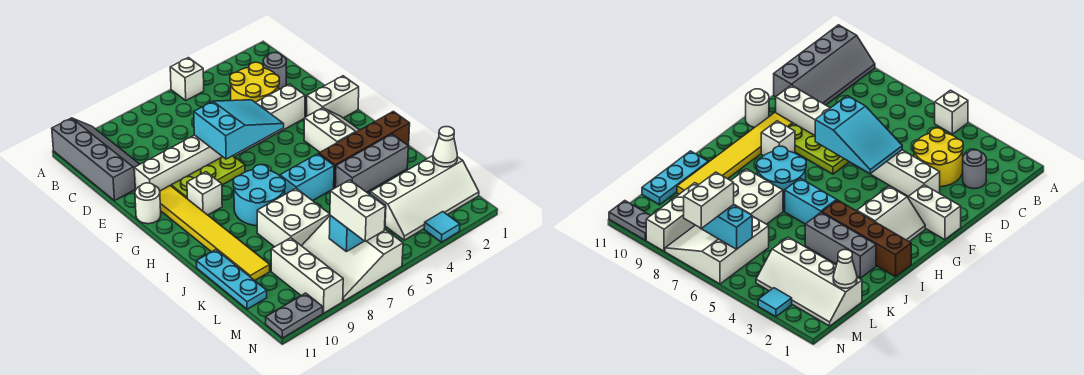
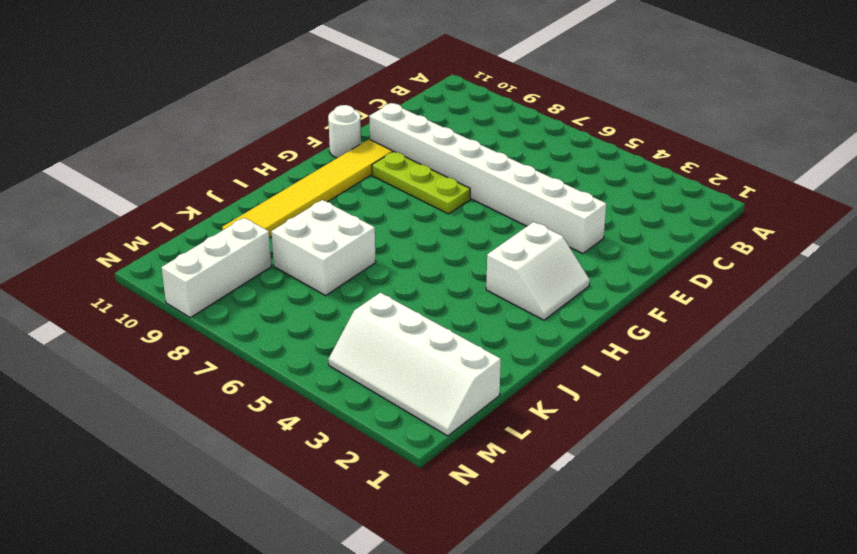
none -> white 1x1 brick [170,58,204,100]
none -> grey 2x4 slope [52,118,140,201]
none -> grey 1x1 round brick [263,53,286,89]

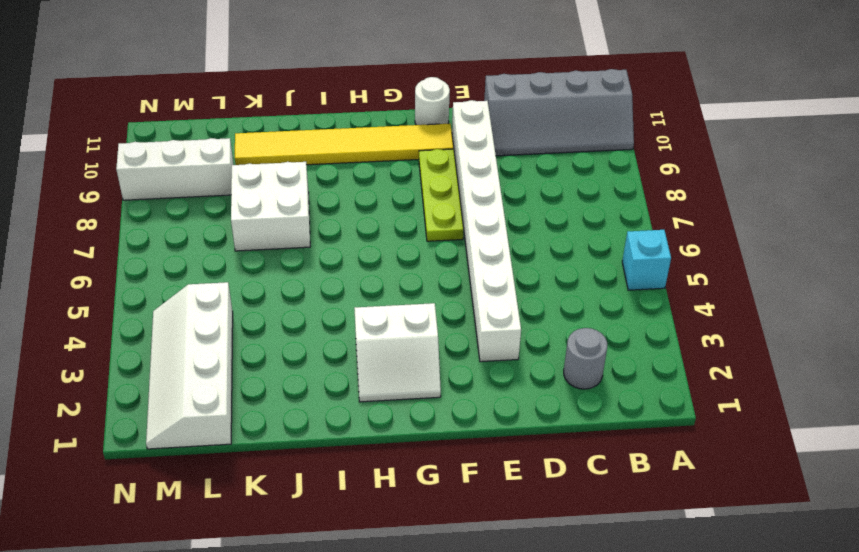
cyan 1x1 brick [622,230,671,290] -> white 1x1 brick [170,58,204,100]
none -> yellow 2x2 round brick [230,62,279,102]
none -> white 1x2 brick [307,76,359,118]
none -> white 1x1 brick [187,172,222,215]

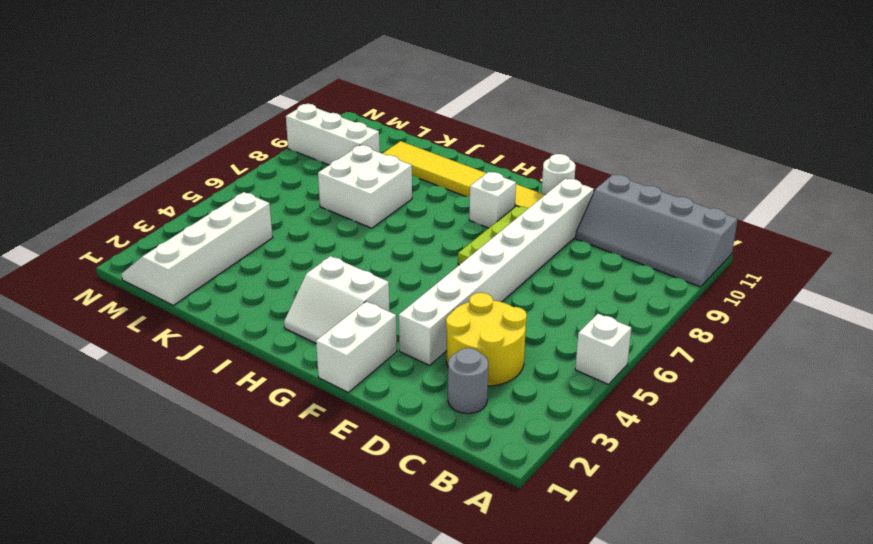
none -> cyan 2x2 round brick [233,165,285,226]
none -> brown 1x4 brick [319,111,410,188]
none -> cyan 1x2 brick [280,154,334,201]

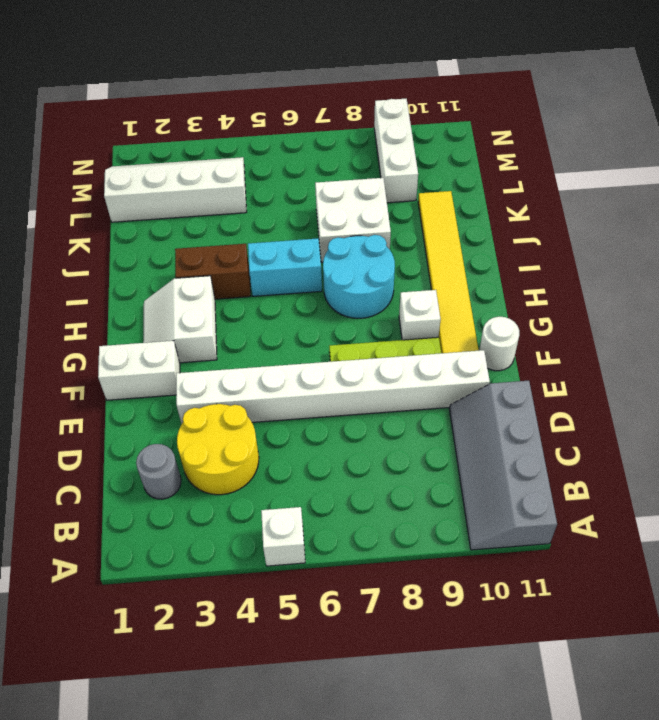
brown 1x2 brick [175,244,251,299] -> brown 1x4 brick [319,111,410,188]
none -> grey 1x3 brick [335,134,408,192]
none -> cyan 1x3 plate [196,250,267,309]
none -> white 3x3 slope [302,216,403,301]

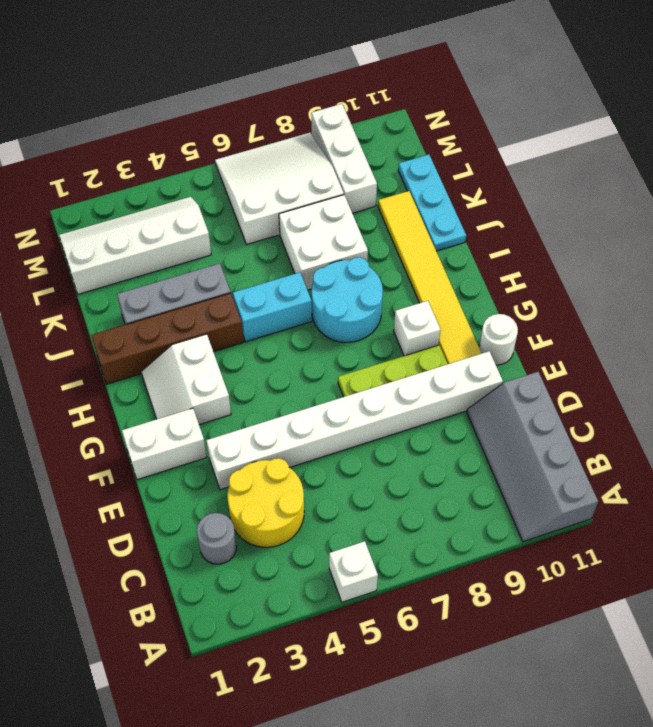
white 3x3 slope [215,133,344,244] -> white 3x3 slope turned to [302,216,403,301]
none -> cyan 1x1 tile [424,212,460,242]
none -> grey 1x2 plate [266,293,323,338]
none -> cyan 2x3 slope [194,100,284,159]

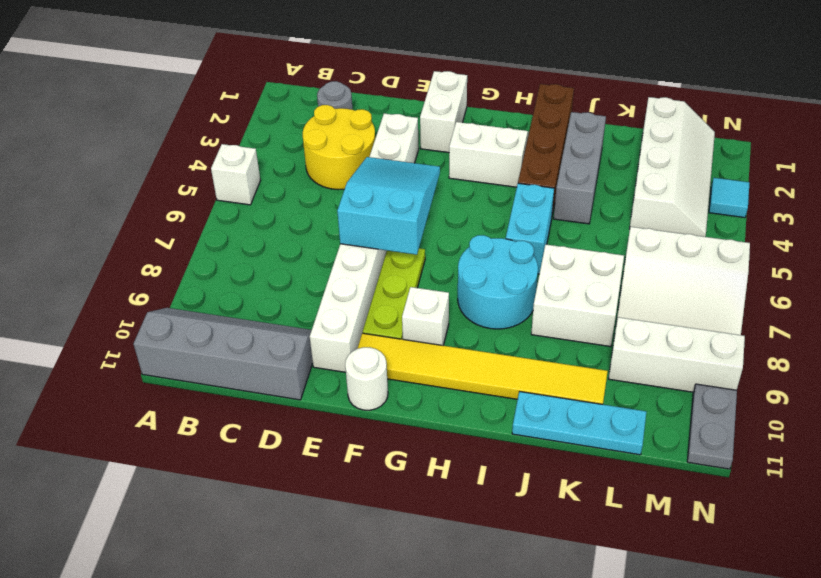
none -> white 1x1 cone [433,127,457,167]
none -> cyan 1x2 brick [329,193,386,252]
none -> white 1x2 brick [330,180,385,241]

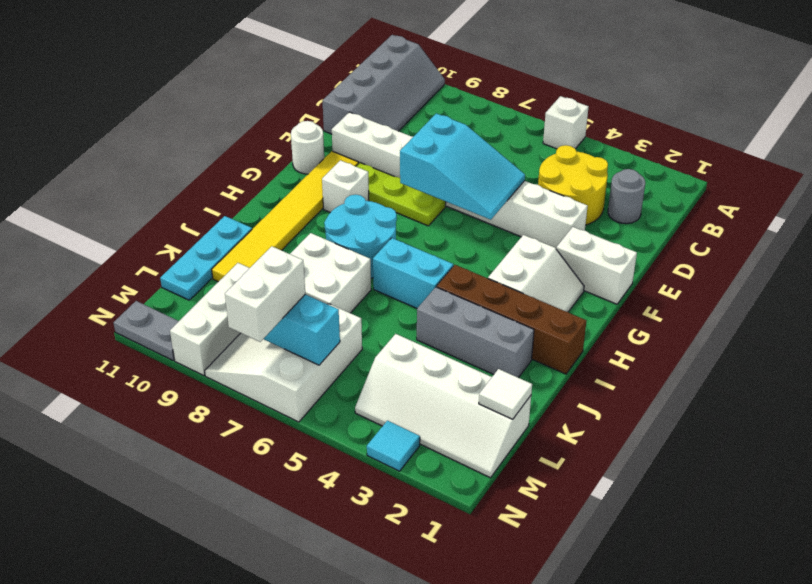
white 1x1 tile [479,369,532,419] -> white 1x1 cone [433,127,457,167]

